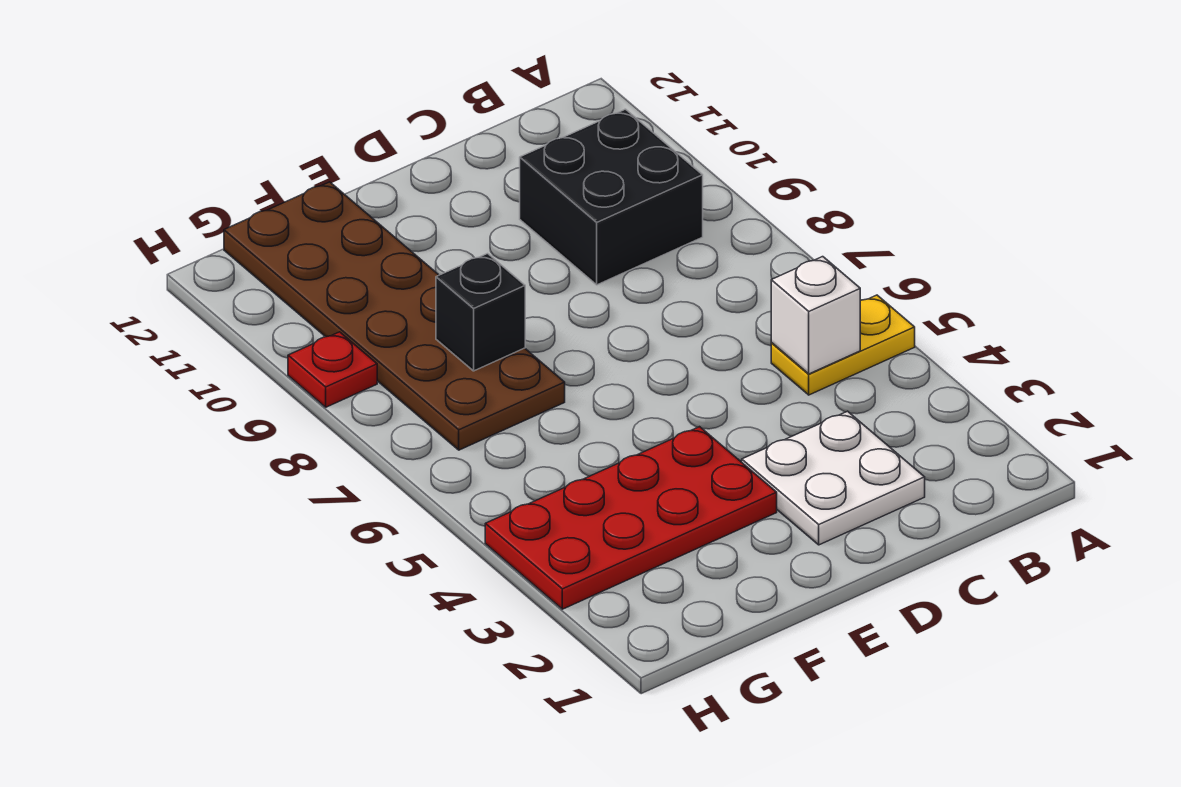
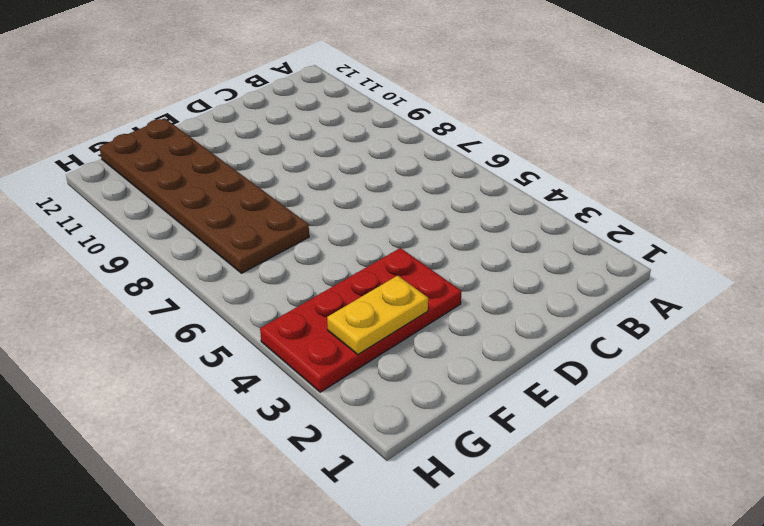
yellow 1x2 plate [327,276,428,354] -> yellow 1x2 plate moved to [771,295,915,395]
none -> black 2x2 brick [520,109,703,285]
none -> white 2x2 plate [742,411,925,545]

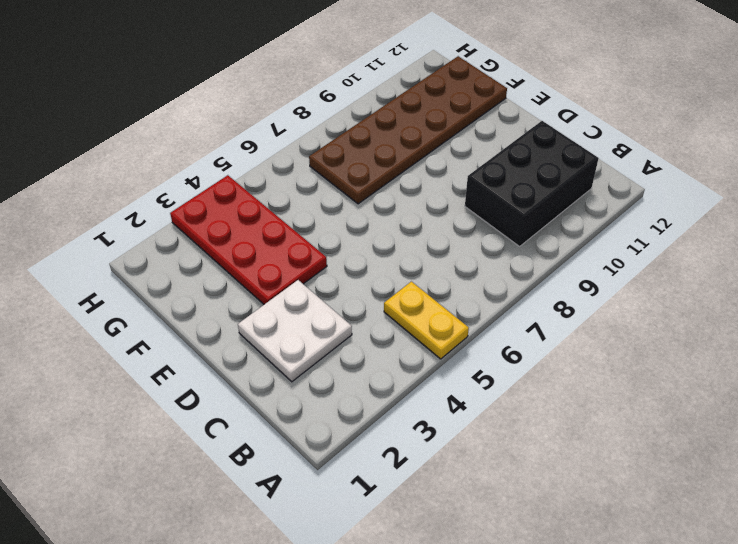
black 2x3 brick [465,121,599,246] -> black 2x2 brick [520,109,703,285]
none -> red 1x1 plate [288,332,377,407]
none -> white 1x1 brick [771,257,860,374]

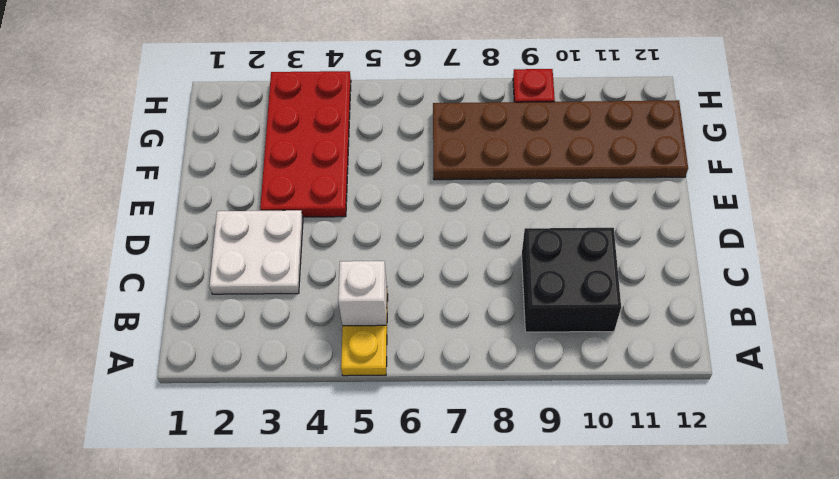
none -> black 1x1 brick [436,254,525,371]

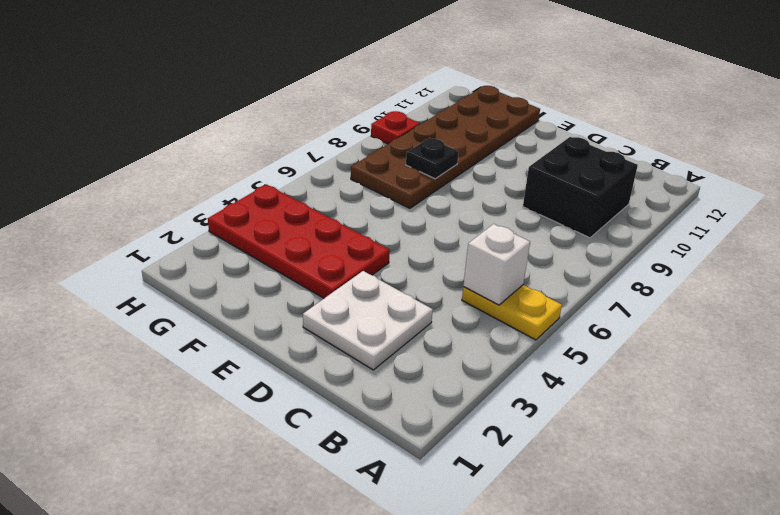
black 1x1 plate [406,138,459,179] -> black 1x1 brick [436,254,525,371]

